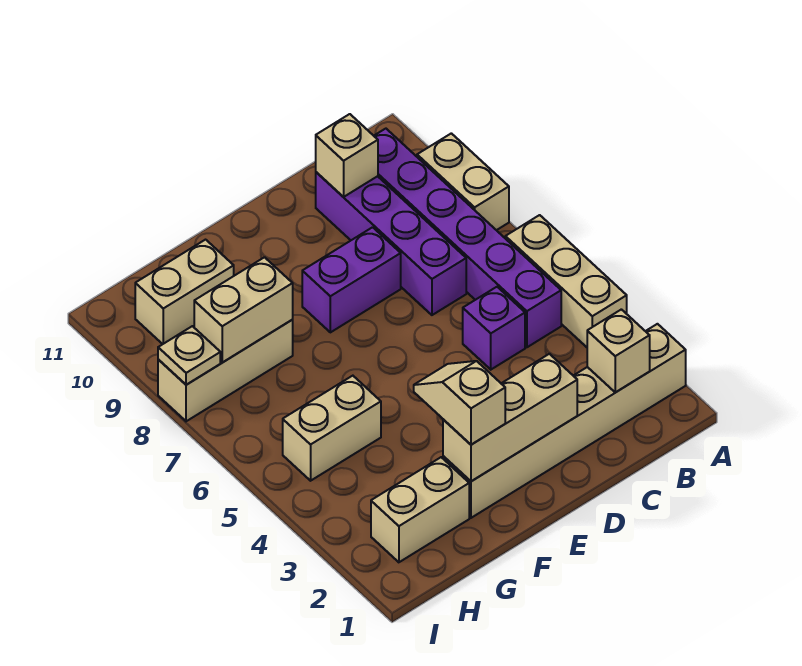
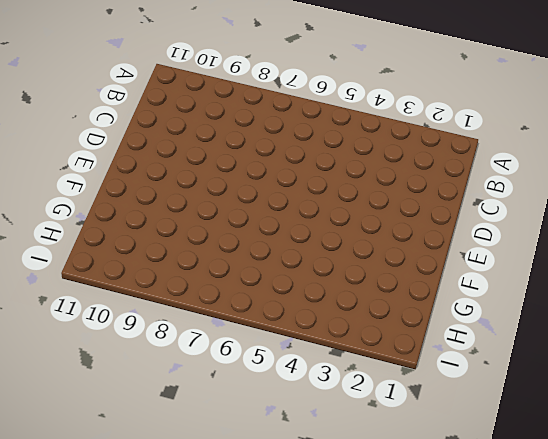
none -> tan 1x6 brick [443,324,686,518]
none -> tan 1x3 brick [505,215,627,347]
none -> tan 1x2 brick [417,133,509,230]

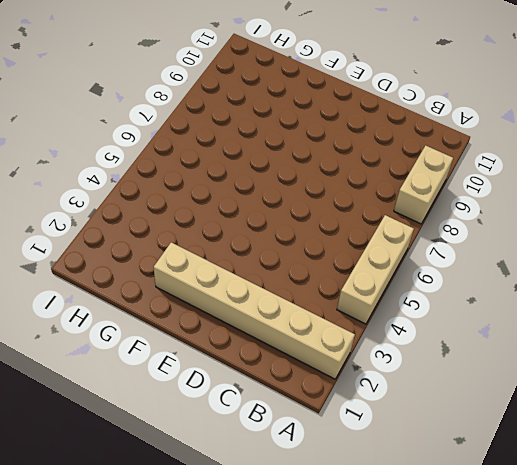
none -> purple 1x6 brick [374,129,561,347]
none -> purple 1x1 brick [463,287,525,370]
none -> purple 1x4 brick [316,172,466,315]

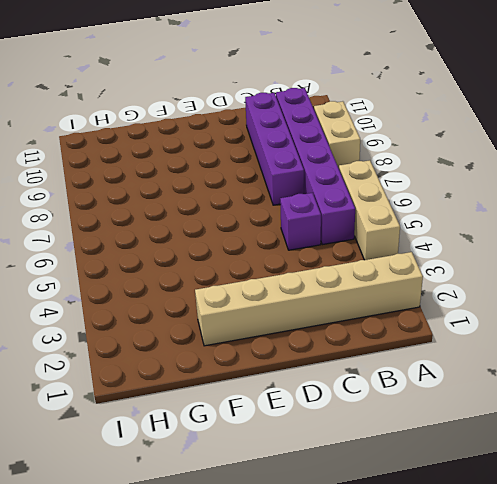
none -> purple 1x2 brick [302,227,401,332]
none -> tan 1x2 brick [371,457,469,562]
none -> tan 1x2 brick [283,376,381,481]

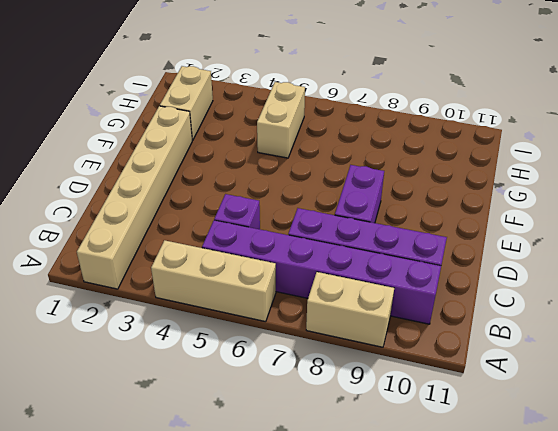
none -> tan 1x3 brick [158,320,293,421]
none -> tan 1x2 brick [135,240,234,344]
none -> tan 1x1 brick [587,309,650,392]

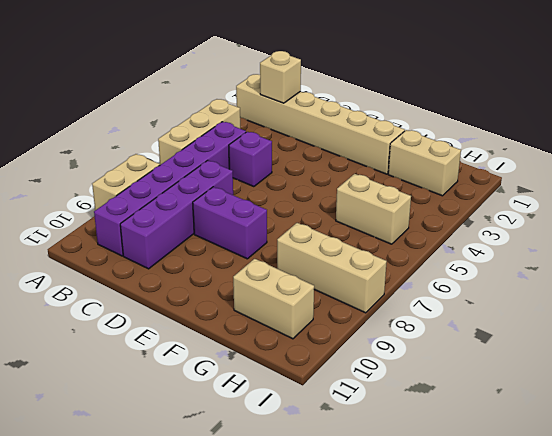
none -> tan 1x1 brick [316,114,378,197]
none -> tan 1x3 brick [443,354,577,481]
none -> tan 1x2 brick [194,257,293,363]

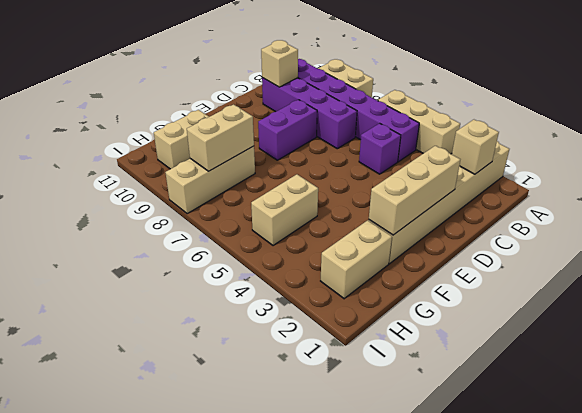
none -> tan 1x1 plate [158,326,220,385]
none -> tan 1x2 slope [414,361,505,445]

